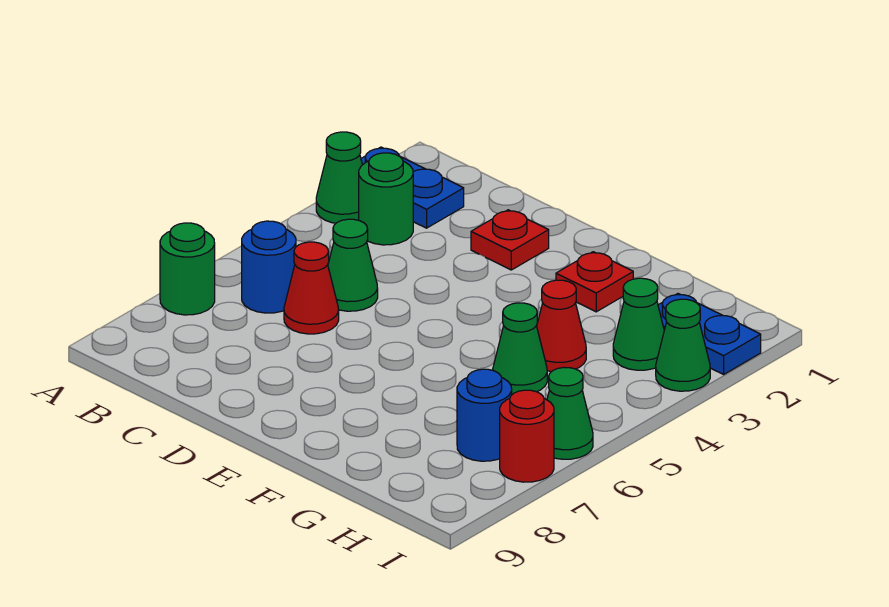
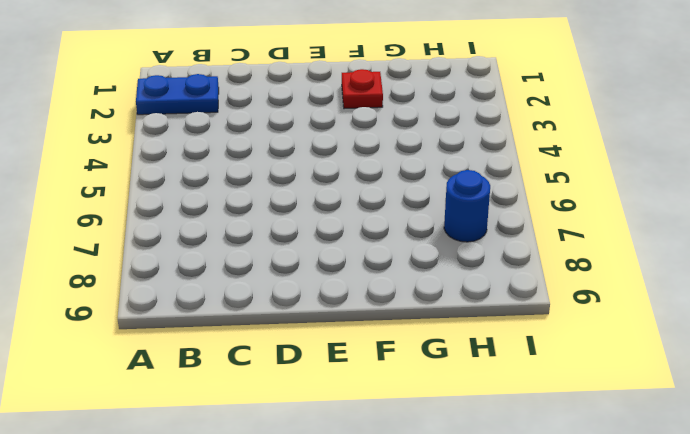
none -> green 1x1 cone [316,132,362,223]
none -> green 1x1 round brick [160,223,215,315]
none -> green 1x1 round brick [359,153,413,245]

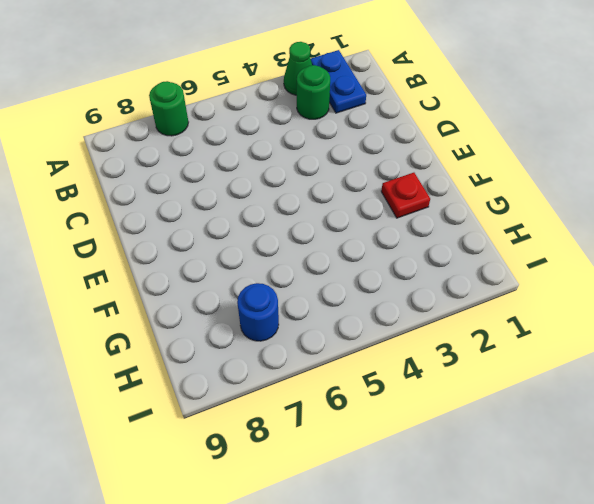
none -> blue 1x1 round brick [242,221,296,313]
none -> green 1x1 cone [328,219,378,311]
none -> red 1x1 cone [284,242,339,334]

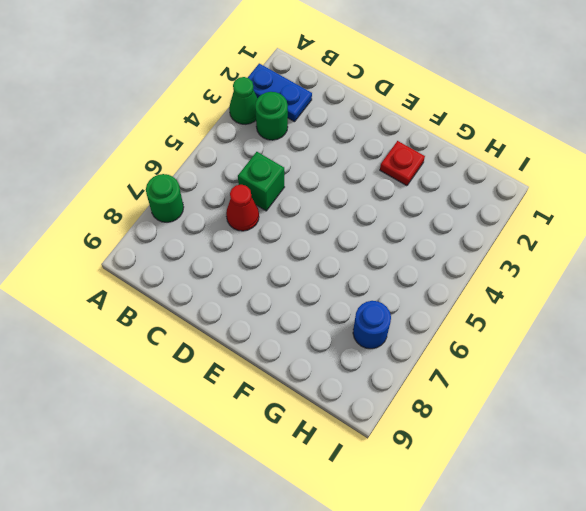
green 1x1 brick [238,152,284,211] -> green 1x1 cone [328,219,378,311]
none -> blue 1x1 round brick [242,221,296,313]
none -> red 1x1 plate [471,210,549,270]
none -> red 1x1 cone [537,280,586,372]

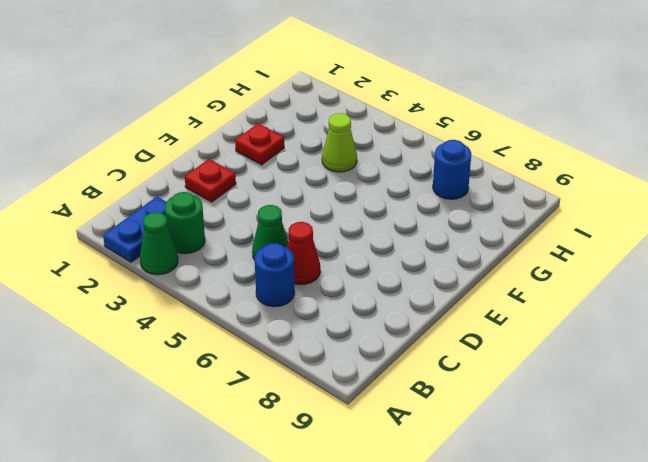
lime 1x1 cone [322,113,357,172] -> red 1x1 cone [537,280,586,372]
none -> green 1x1 round brick [160,223,215,315]
none -> green 1x1 cone [493,303,547,394]
none -> blue 1x2 plate [658,294,761,374]

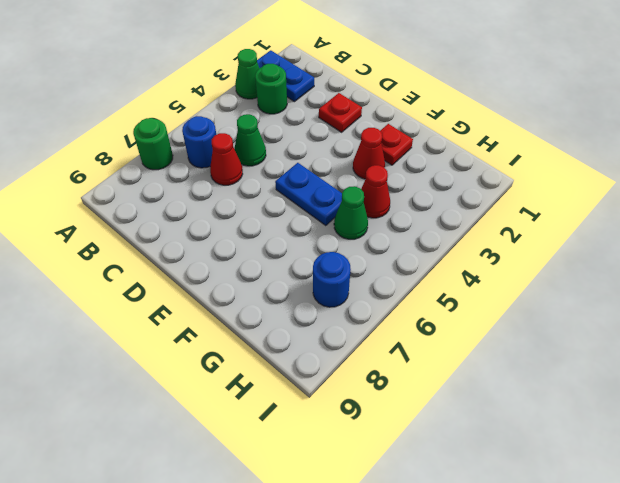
blue 1x2 plate [275,163,342,226] -> blue 1x2 plate moved to [658,294,761,374]
red 1x1 cone [353,128,385,179] -> none
none -> green 1x1 cone [613,278,664,370]
none -> green 1x1 cone [656,299,710,391]
none -> green 1x1 cone [547,368,593,459]

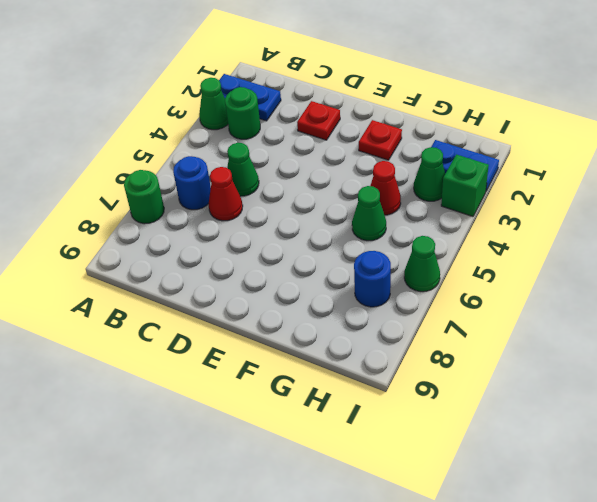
green 1x1 brick [441,154,489,216] -> green 1x1 cone [656,299,710,391]
none -> red 1x1 round brick [500,390,554,482]

